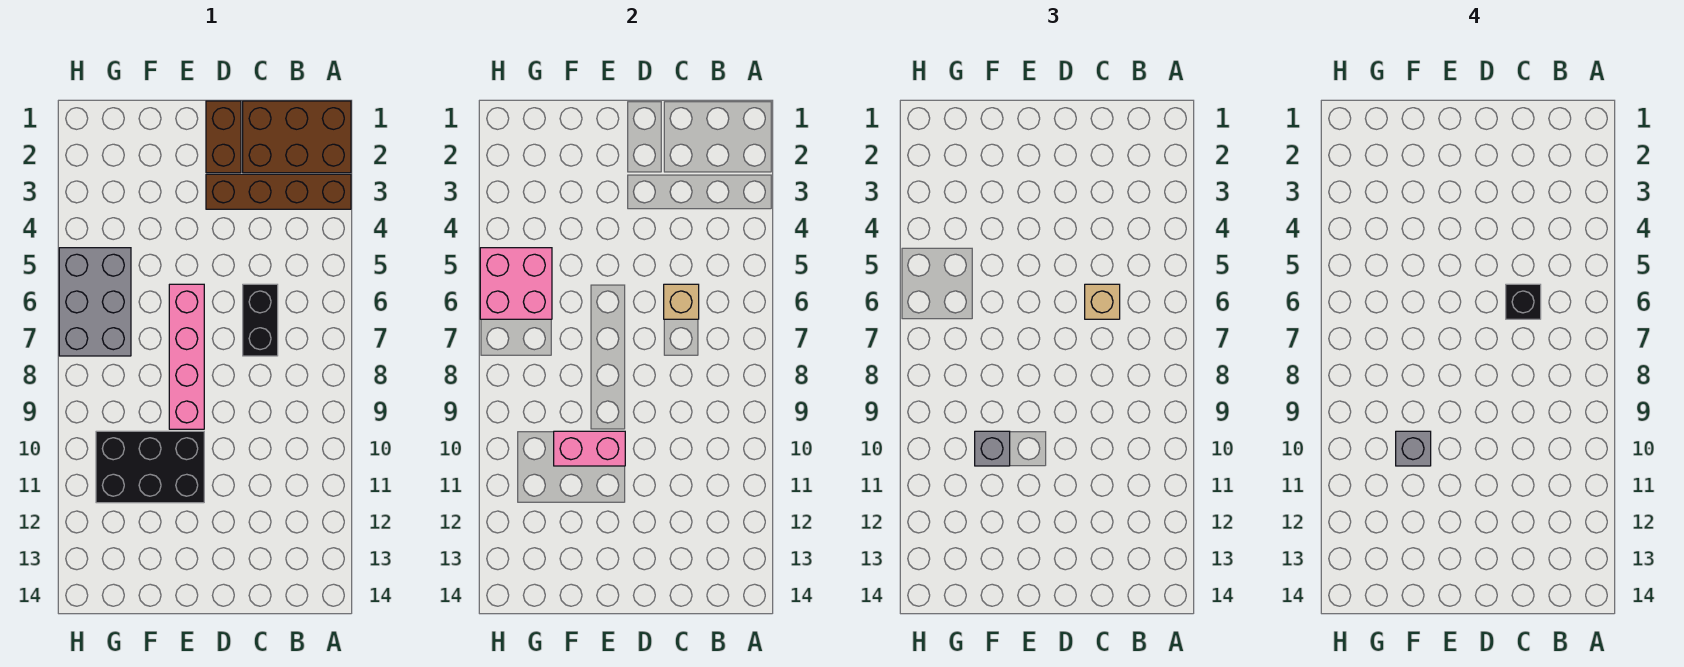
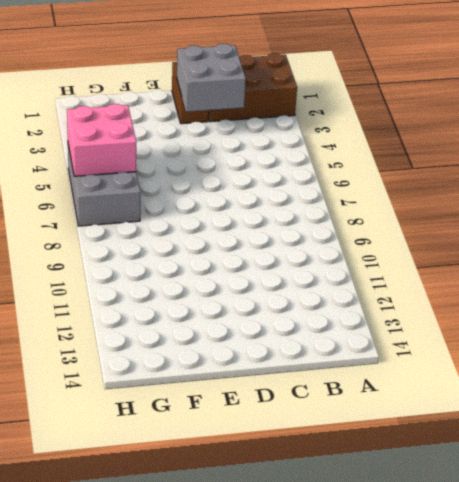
grey 2x2 brick [177,44,246,112] -> none
none -> brown 1x4 brick [206,174,351,209]
none -> black 1x2 brick [243,284,278,356]
none -> pink 1x4 brick [169,284,204,429]

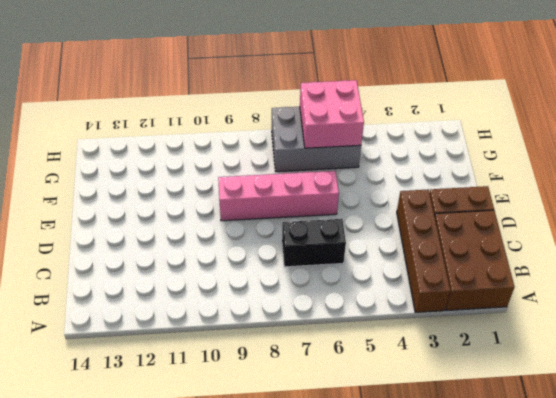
none -> black 2x3 brick [96,431,204,503]
none -> tan 1x1 brick [664,284,699,319]
none -> pink 1x2 brick [554,431,625,466]

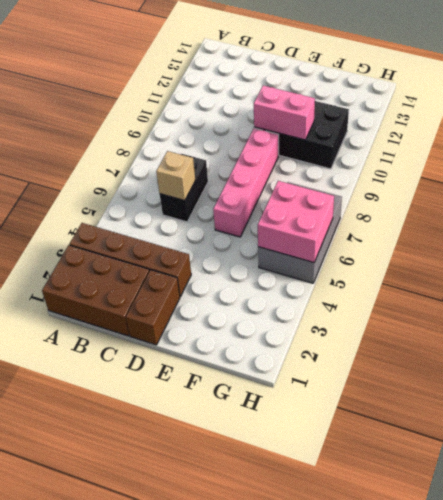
none -> tan 1x1 brick [1085,284,1120,319]
none -> grey 1x1 brick [975,431,1010,466]
none -> black 1x1 brick [1506,284,1541,319]

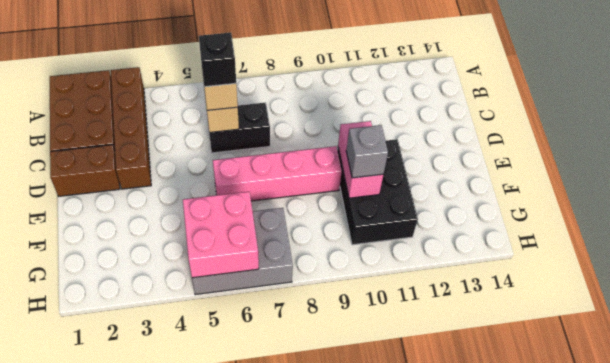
none -> grey 1x1 brick [1396,431,1431,466]

